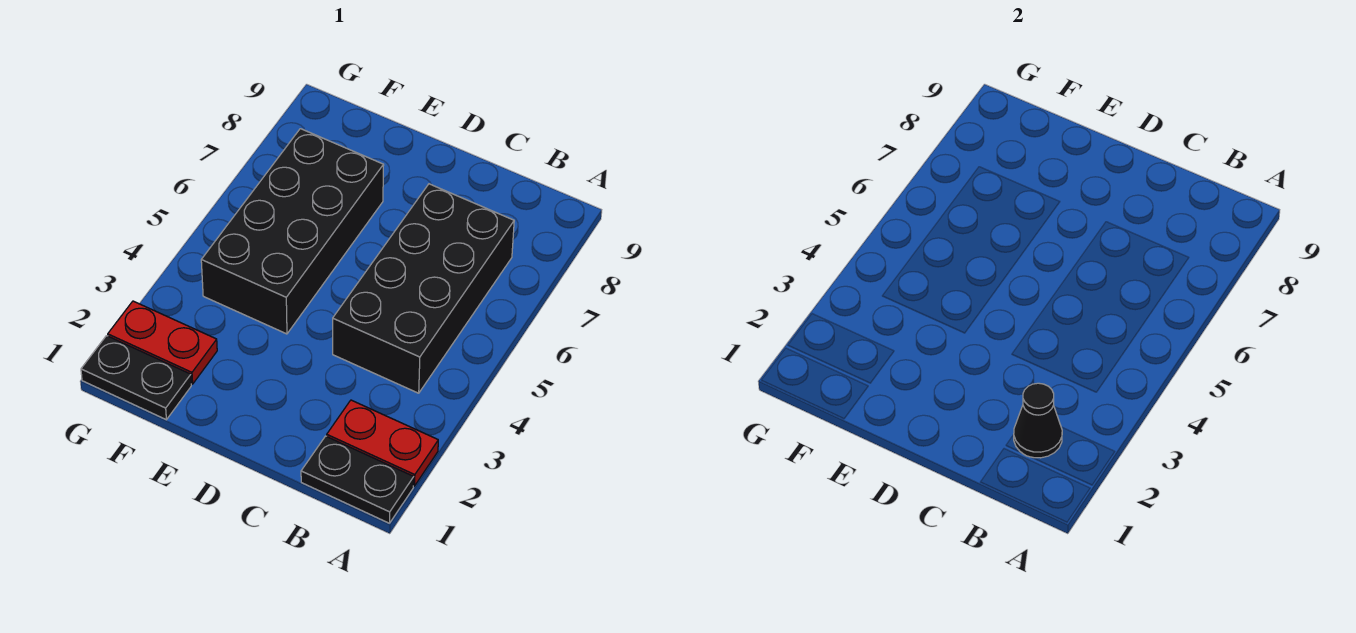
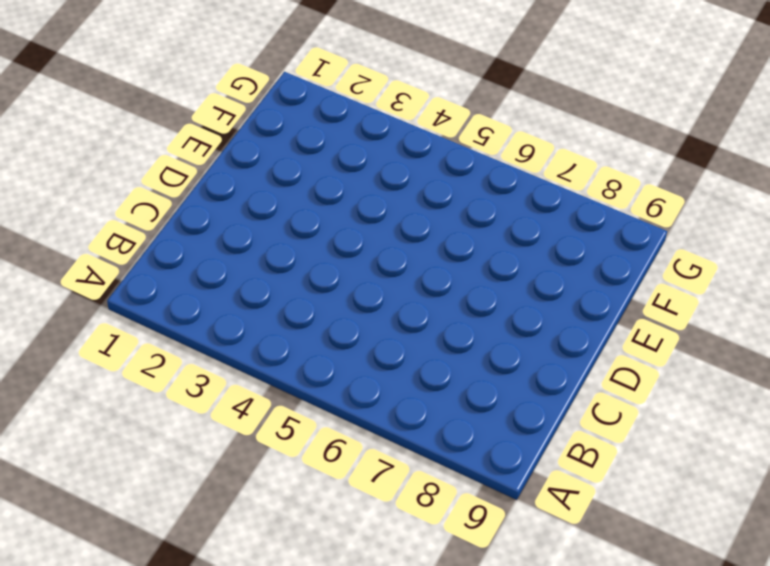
none -> black 1x2 plate [301,436,414,523]
none -> red 1x2 plate [327,400,438,486]

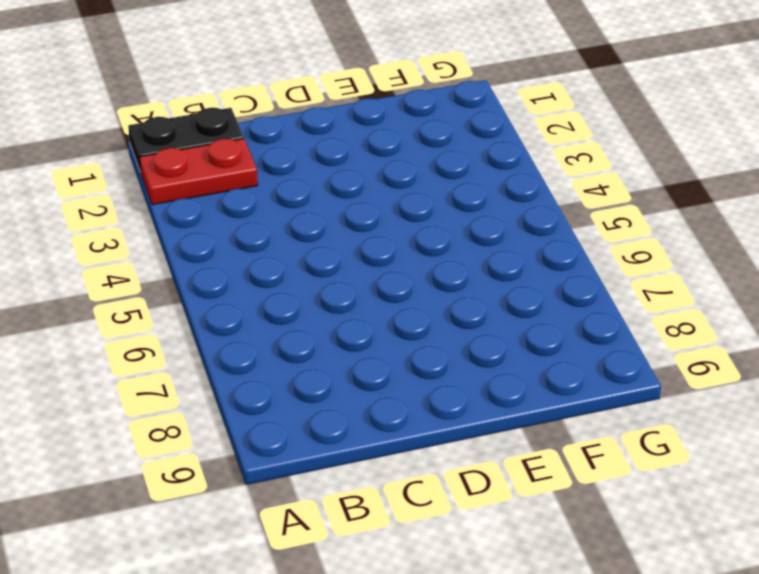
none -> black 2x4 brick [333,184,514,393]
none -> black 2x4 brick [201,129,384,334]

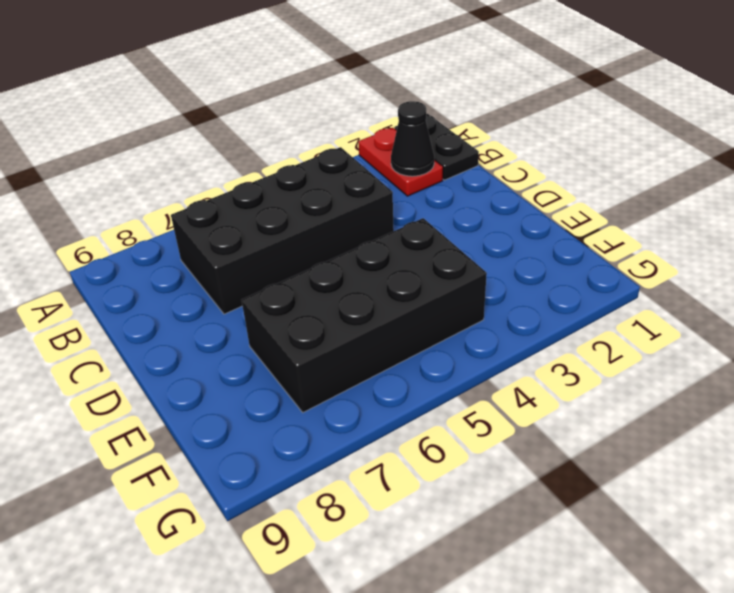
none -> black 1x2 plate [81,336,191,420]
none -> red 1x2 plate [108,301,217,384]

